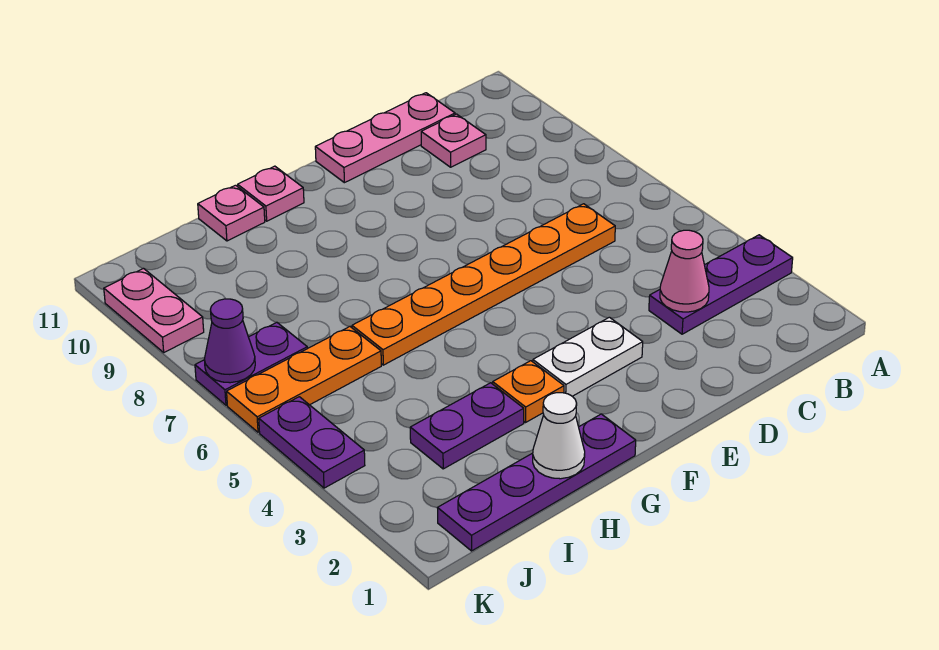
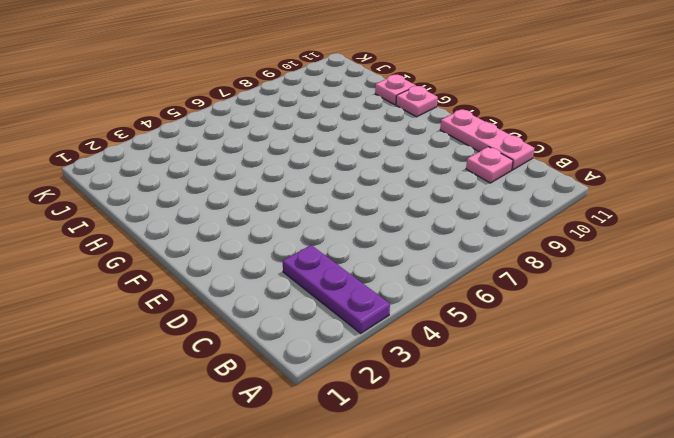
none -> orange 1x6 plate [352,204,615,365]
none -> white 1x2 plate [533,317,643,396]
none -> purple 1x4 plate [438,414,636,551]

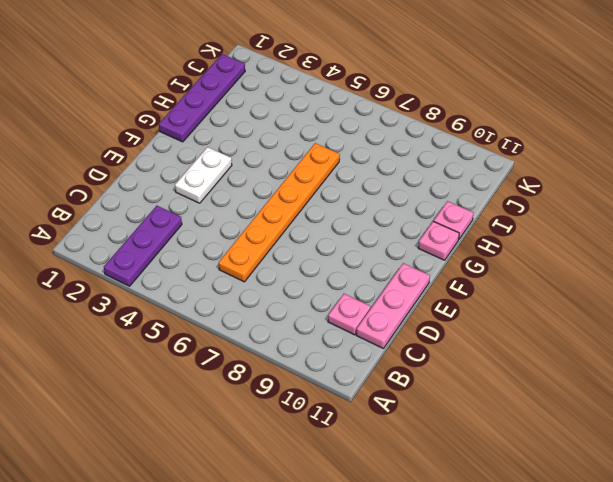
none -> orange 1x1 plate [493,361,564,423]
none -> purple 1x2 plate [410,383,524,469]
none -> orange 1x3 plate [227,327,381,432]

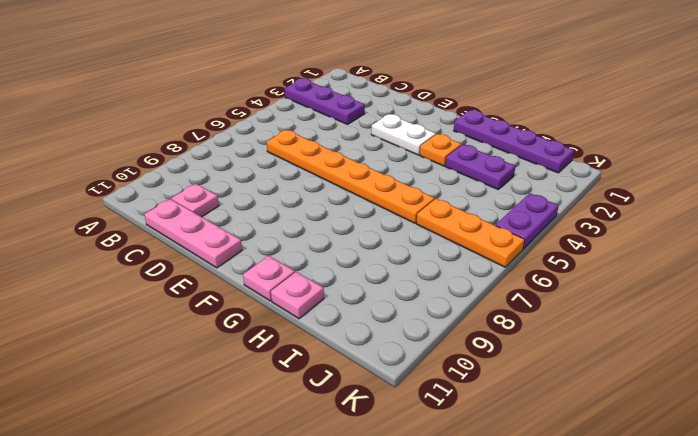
none -> purple 1x2 plate [195,322,307,405]
none -> pink 1x2 plate [104,269,204,352]
none -> pink 1x1 cone [660,230,709,312]

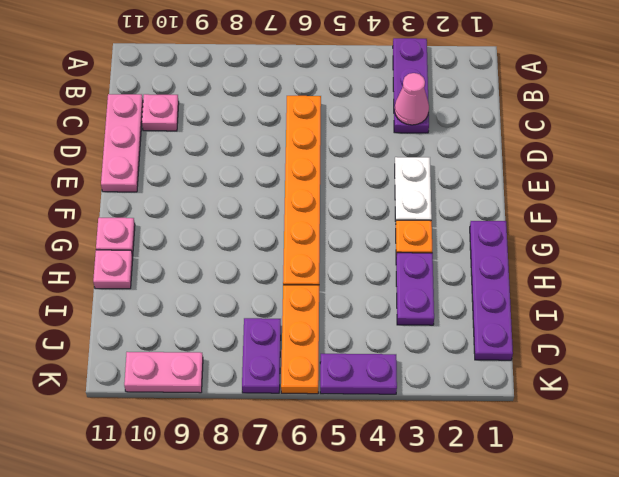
none -> white 1x1 cone [533,393,585,479]
none -> purple 1x1 cone [204,299,255,383]

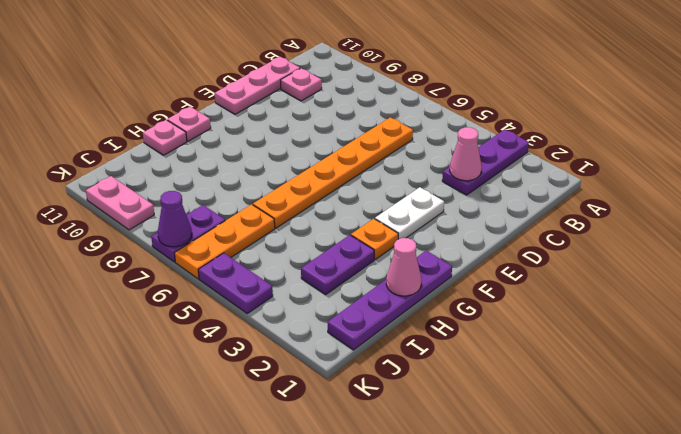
pink 1x1 cone [386,238,421,296] -> white 1x1 cone [533,393,585,479]

